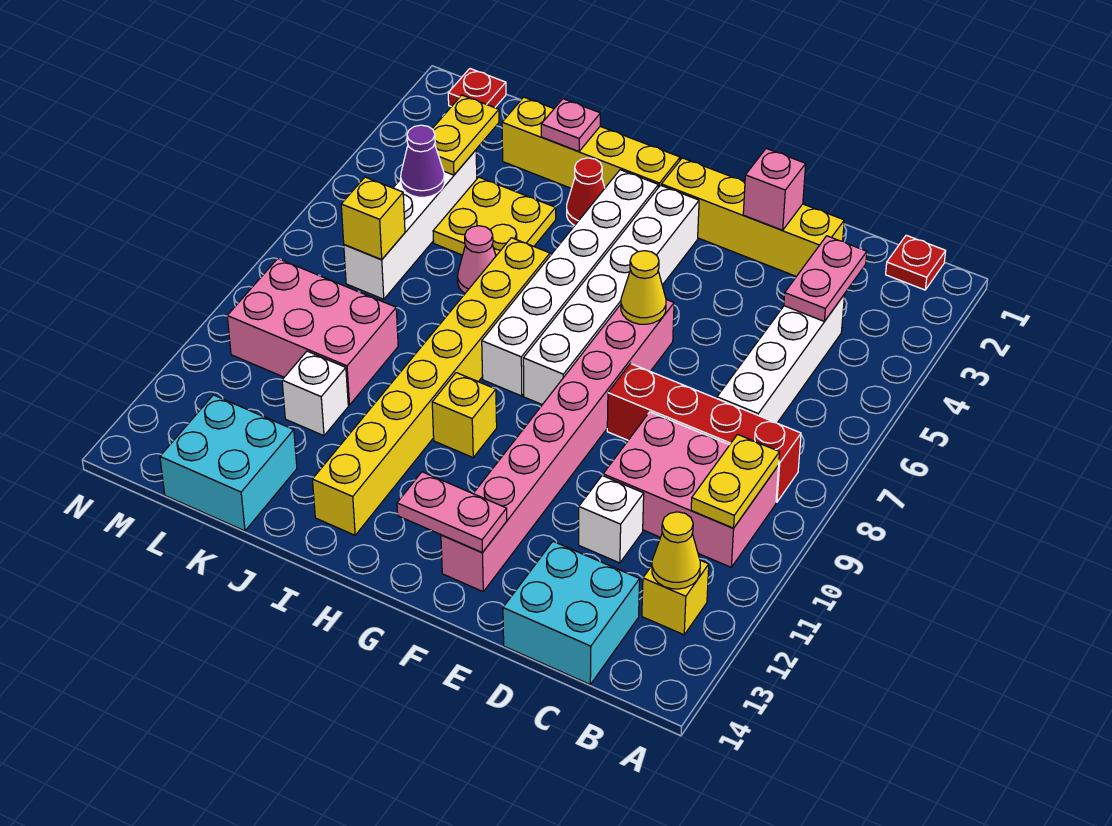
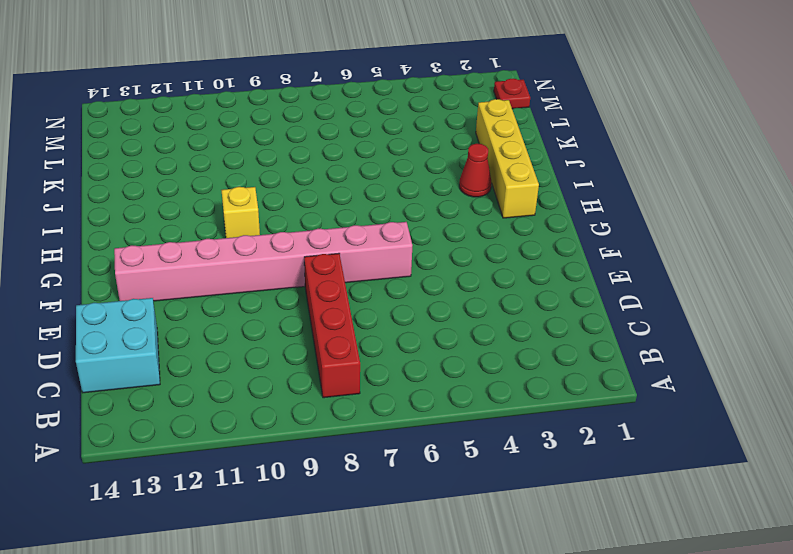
none -> red 1x1 plate [886,235,946,290]
none -> pink 2x3 brick [603,412,779,567]
none -> yellow 1x1 brick [642,560,709,635]
none -> white 1x4 brick [717,294,845,423]

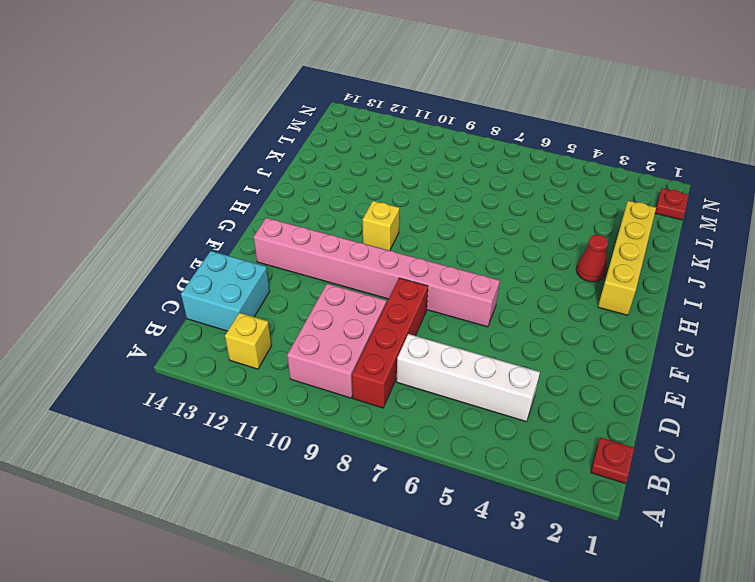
none -> yellow 1x4 brick [661,158,844,276]
none -> white 1x1 brick [579,476,644,563]
none -> white 1x6 brick [523,185,699,405]
none -> white 1x6 brick [482,170,658,396]

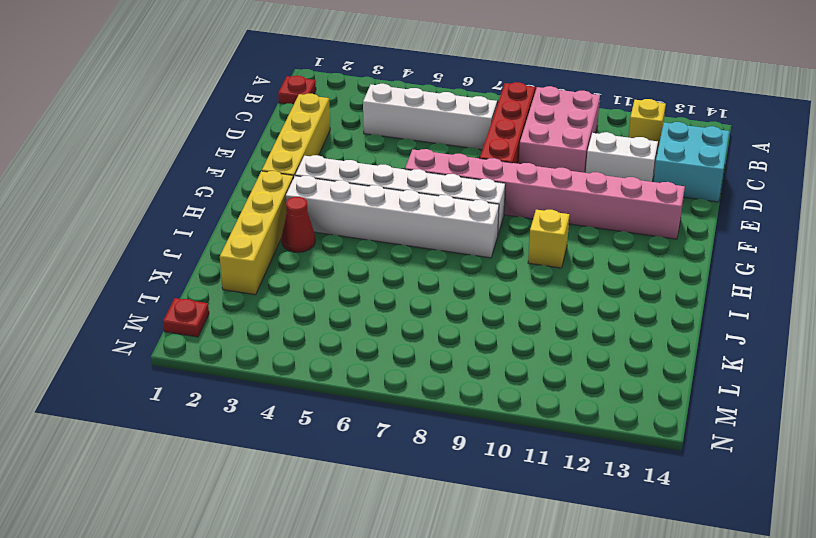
white 1x2 brick [586,132,658,182] -> white 1x1 brick [579,476,644,563]
none -> yellow 1x8 brick [312,238,550,535]
none -> yellow 2x2 plate [433,177,556,256]
none -> pink 1x1 cone [458,226,496,293]
none -> pink 2x3 brick [227,259,398,405]

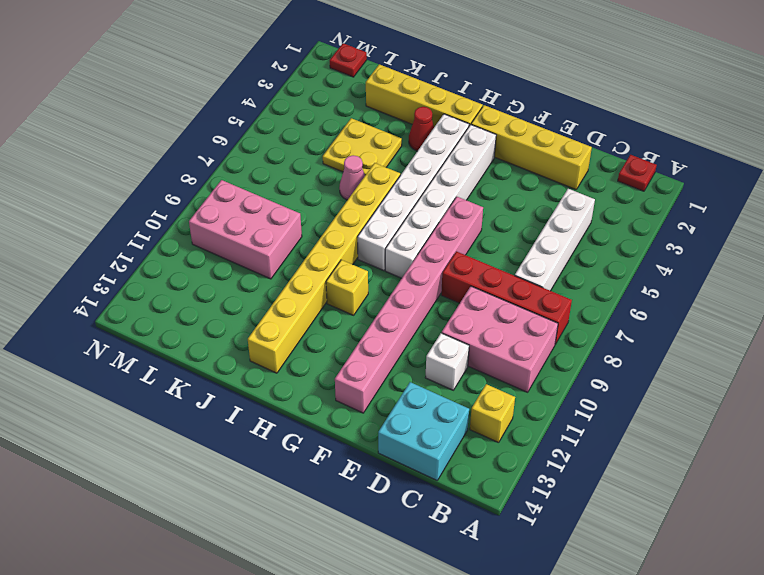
none -> white 1x1 brick [282,351,348,436]
none -> cyan 2x2 brick [160,395,297,531]
none -> white 1x4 brick [344,150,477,299]
none -> yellow 1x2 plate [691,434,779,528]

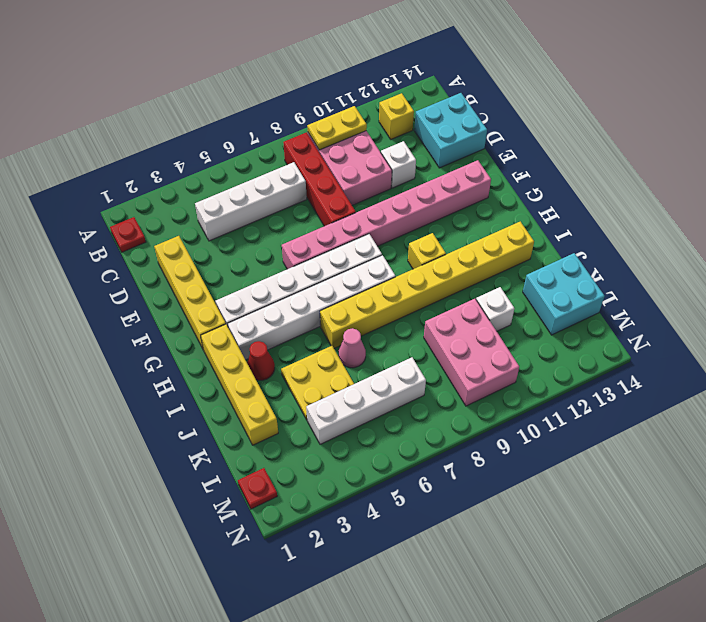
none -> yellow 1x1 cone [652,512,700,589]
none -> pink 1x2 plate [784,236,867,321]
none -> pink 1x1 brick [743,148,806,230]
none -> yellow 1x1 cone [621,251,666,324]

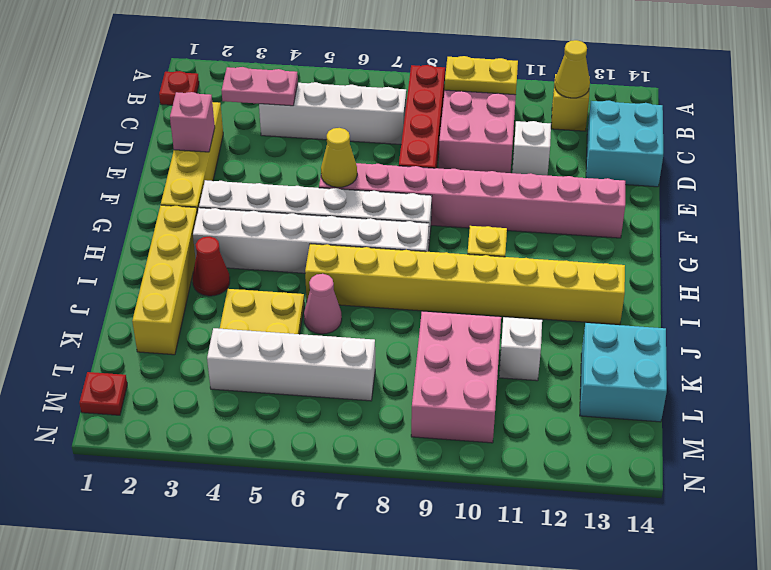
none -> pink 1x2 plate [397,472,507,553]
none -> pink 1x1 plate [541,99,600,152]
none -> yellow 1x2 plate [432,95,499,175]
none -> purple 1x1 cone [401,125,445,197]

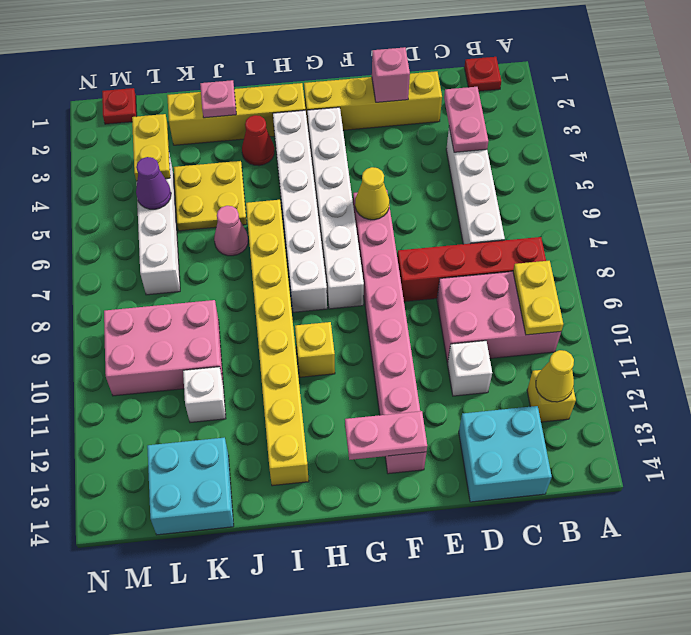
none -> yellow 1x1 brick [341,177,405,260]

